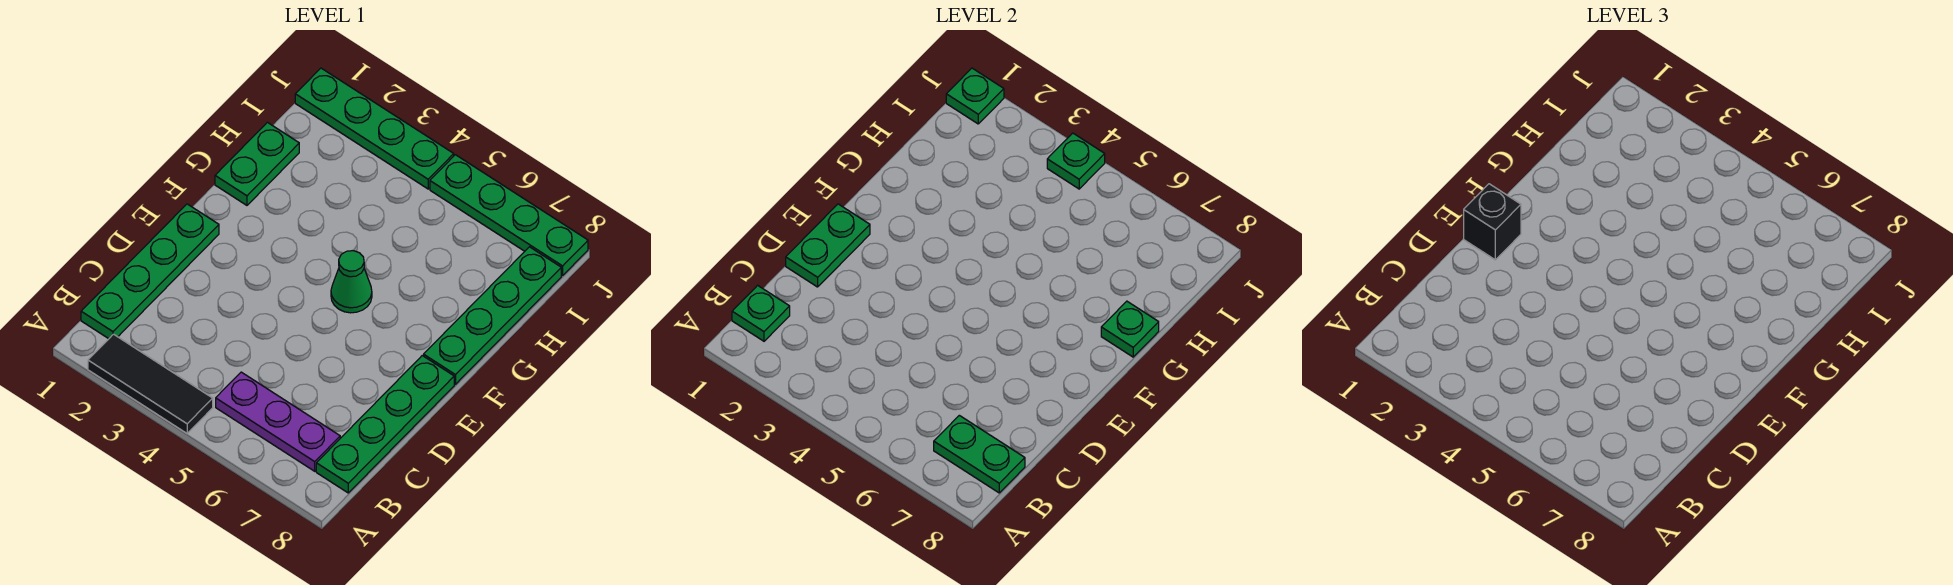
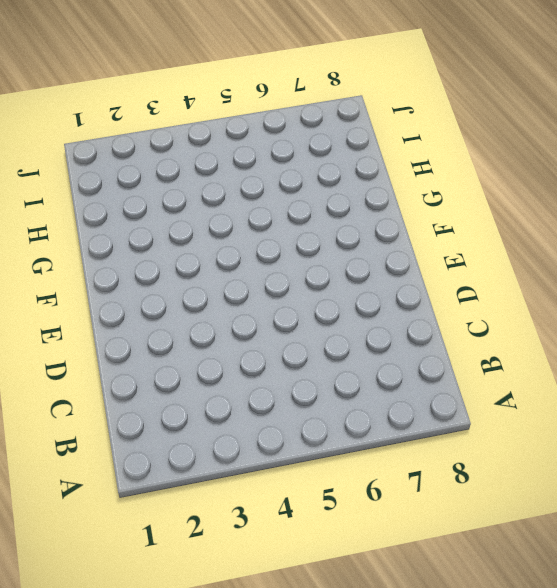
none -> black 1x3 tile [88,334,213,433]
none -> green 1x4 plate [81,204,219,339]
none -> purple 1x3 plate [216,372,340,471]

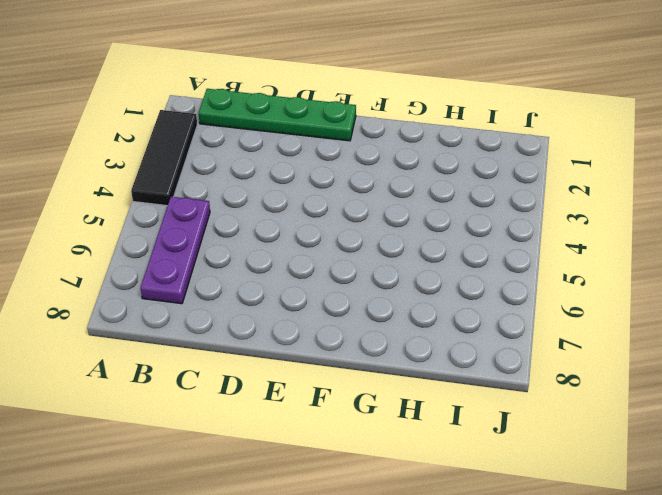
none -> green 1x4 plate [316,356,454,493]
none -> green 1x1 cone [331,251,372,313]
none -> green 1x4 plate [424,247,561,384]

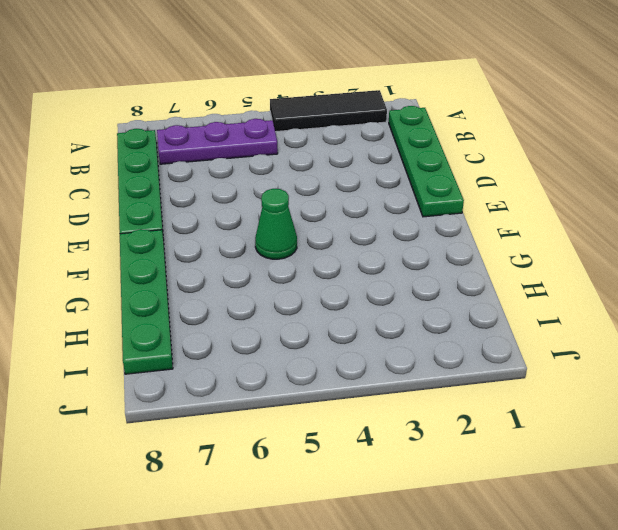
none -> green 1x2 plate [215,122,299,205]
none -> green 1x4 plate [295,68,454,189]
none -> green 1x4 plate [430,155,588,276]

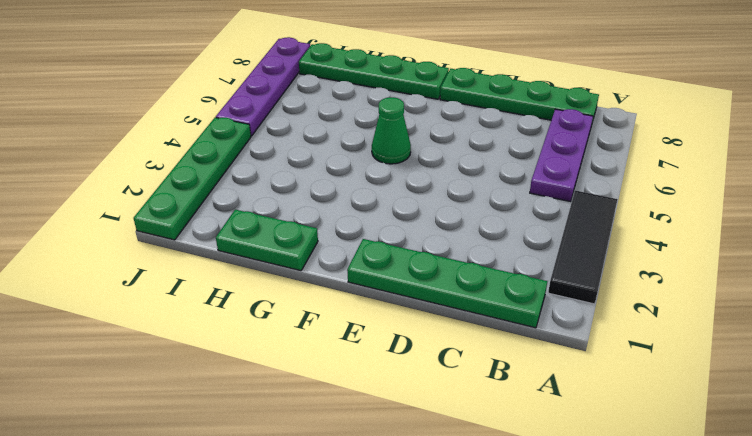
purple 1x4 plate [216,37,310,136] -> green 1x4 plate [430,155,588,276]
none -> green 1x1 plate [732,285,790,341]
none -> green 1x2 plate [934,415,1025,493]
none -> green 1x2 plate [786,204,870,287]

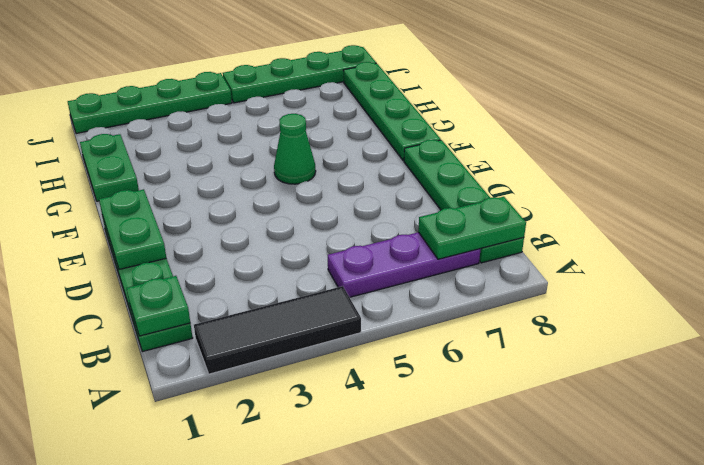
none -> green 1x1 plate [1101,301,1159,357]
none -> green 1x1 plate [946,68,1004,124]
none -> green 1x1 plate [1047,133,1105,189]

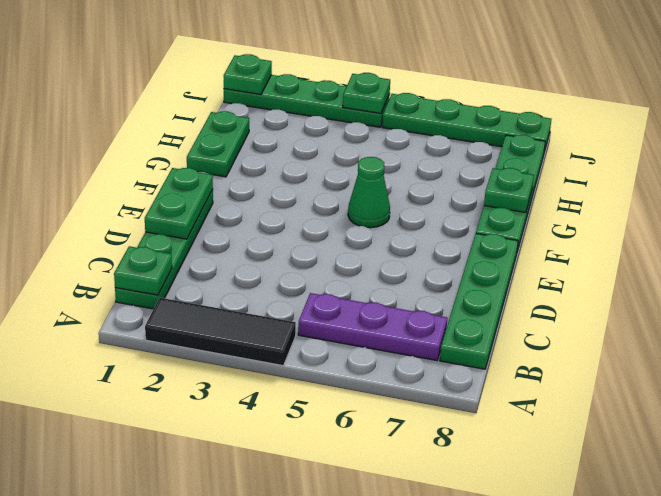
none -> green 1x2 plate [934,415,1025,493]
none -> black 1x1 brick [1464,184,1521,260]

